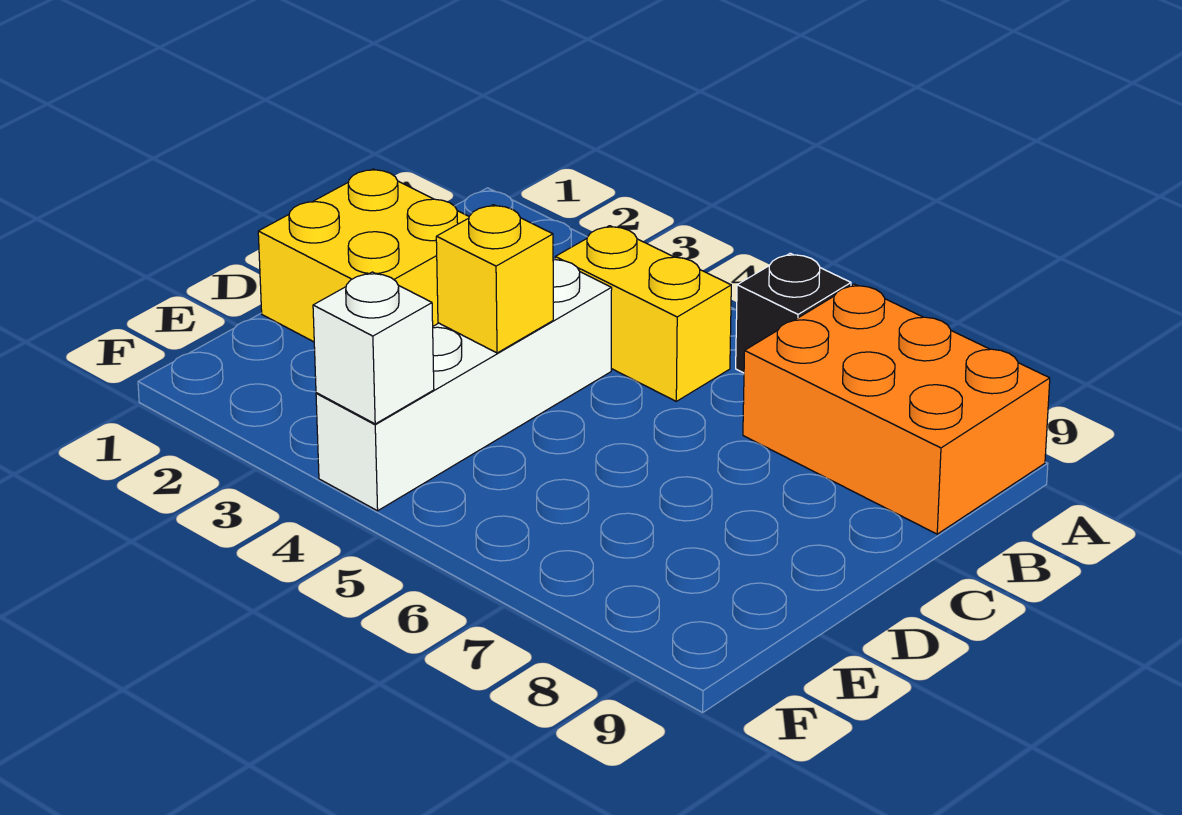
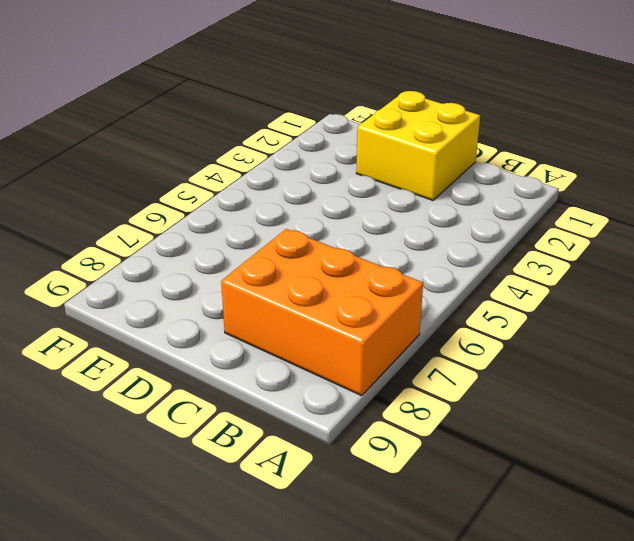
orange 2x3 brick [221,229,423,396] -> orange 2x3 brick turned to [743,284,1050,534]
none -> black 1x1 brick [736,253,851,373]
none -> yellow 1x2 brick [555,226,731,401]

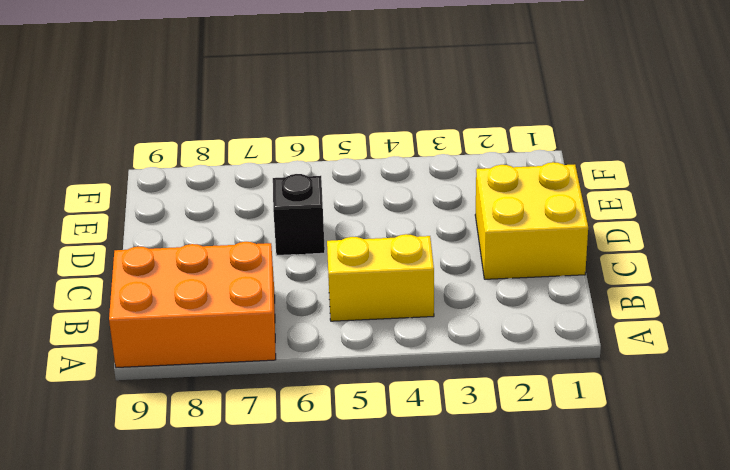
black 1x1 brick [273,174,325,255] -> black 1x1 brick moved to [736,253,851,373]
none -> white 1x4 brick [316,259,612,511]
none -> yellow 1x1 brick [436,205,553,353]

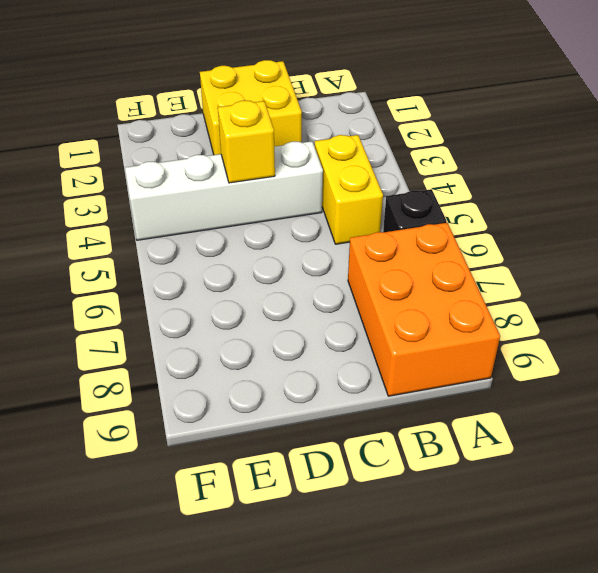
none -> white 1x1 brick [313,272,434,424]

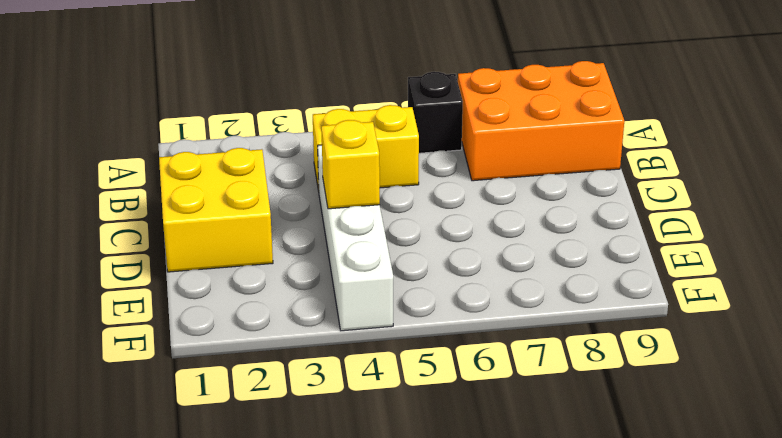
none -> white 1x1 brick [313,272,434,424]

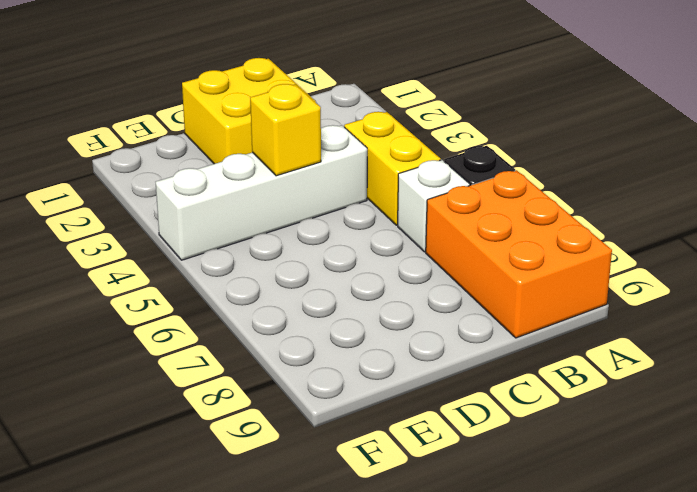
white 1x1 brick [398,160,470,252] -> white 1x1 brick moved to [313,272,434,424]

